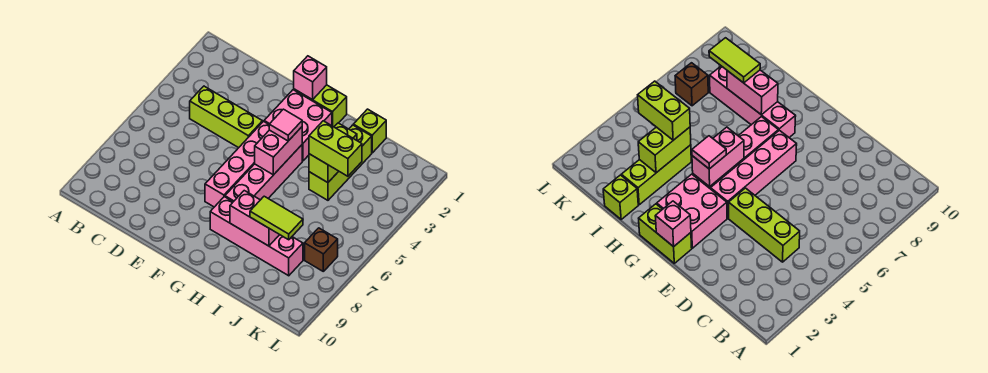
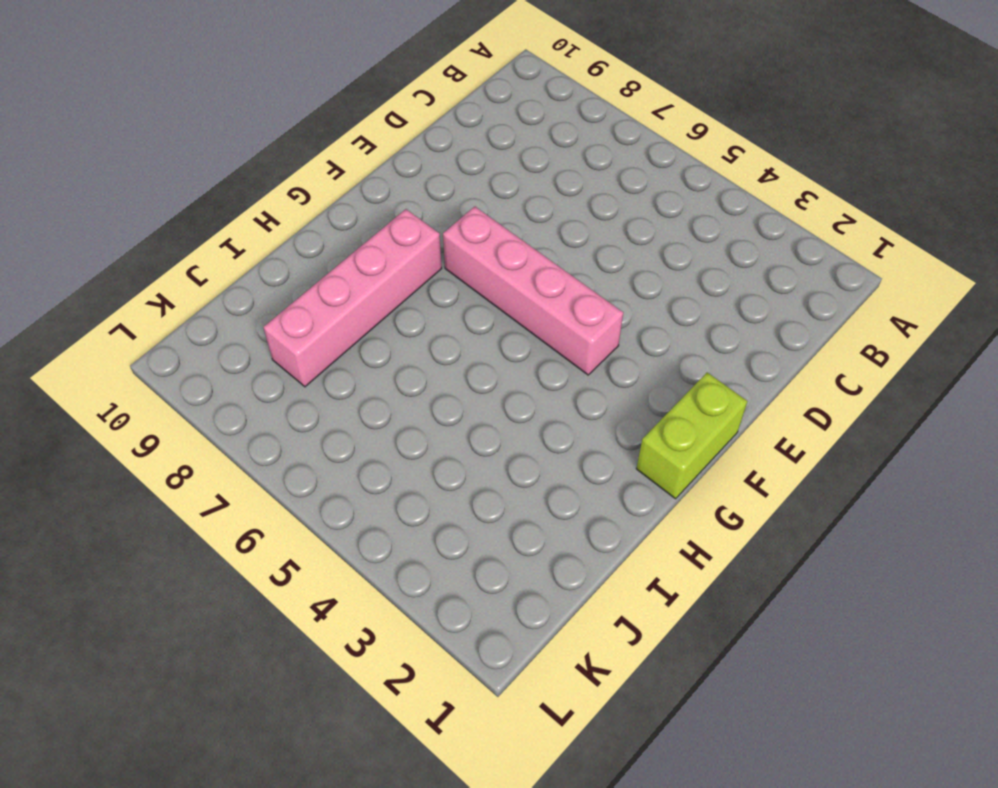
none -> lime 1x3 brick [190,86,263,148]
none -> pink 2x2 brick [264,90,332,161]
none -> pink 1x4 brick [225,145,302,202]

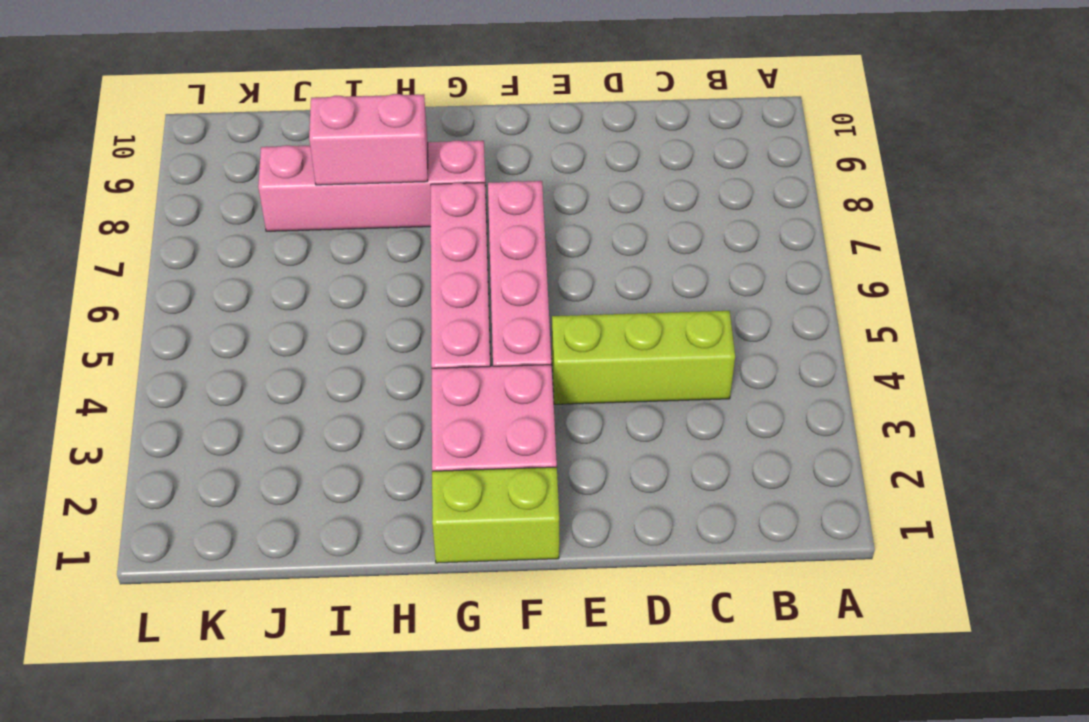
none -> lime 1x1 brick [353,109,386,153]
none -> lime 1x3 brick [309,125,372,200]
none -> brown 1x1 brick [305,228,338,271]

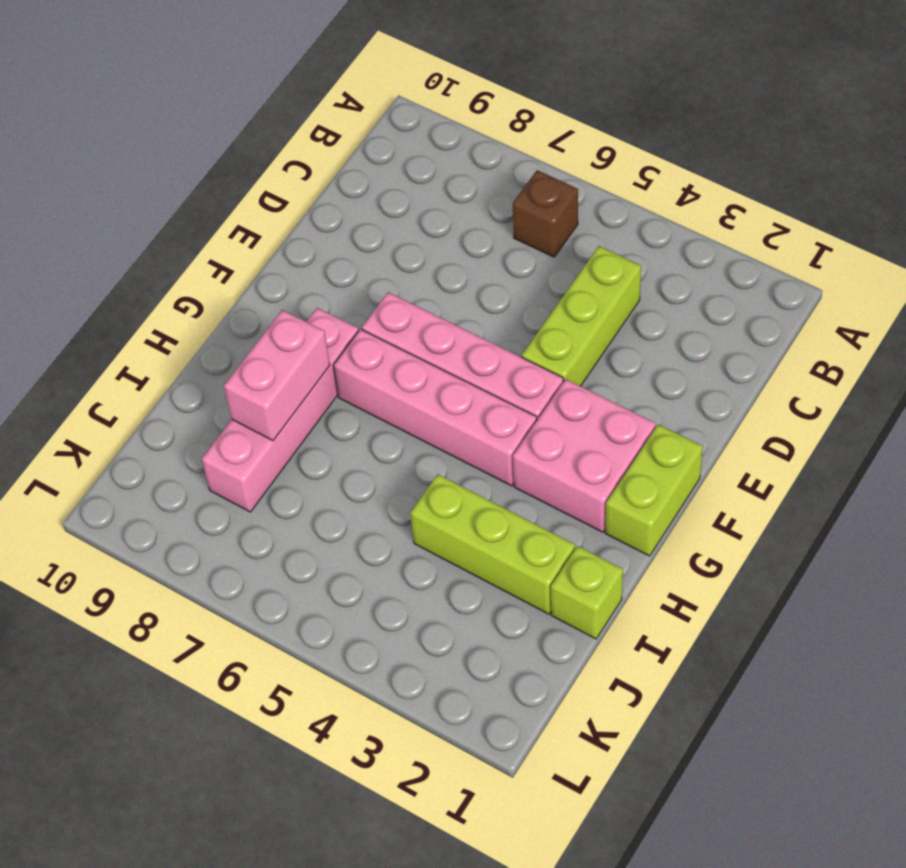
brown 1x1 brick [513,170,578,257] -> brown 1x1 brick moved to [305,228,338,271]
none -> pink 1x1 brick [294,56,327,100]
none -> pink 1x2 brick [255,127,302,175]
none -> lime 1x2 brick [309,123,357,183]

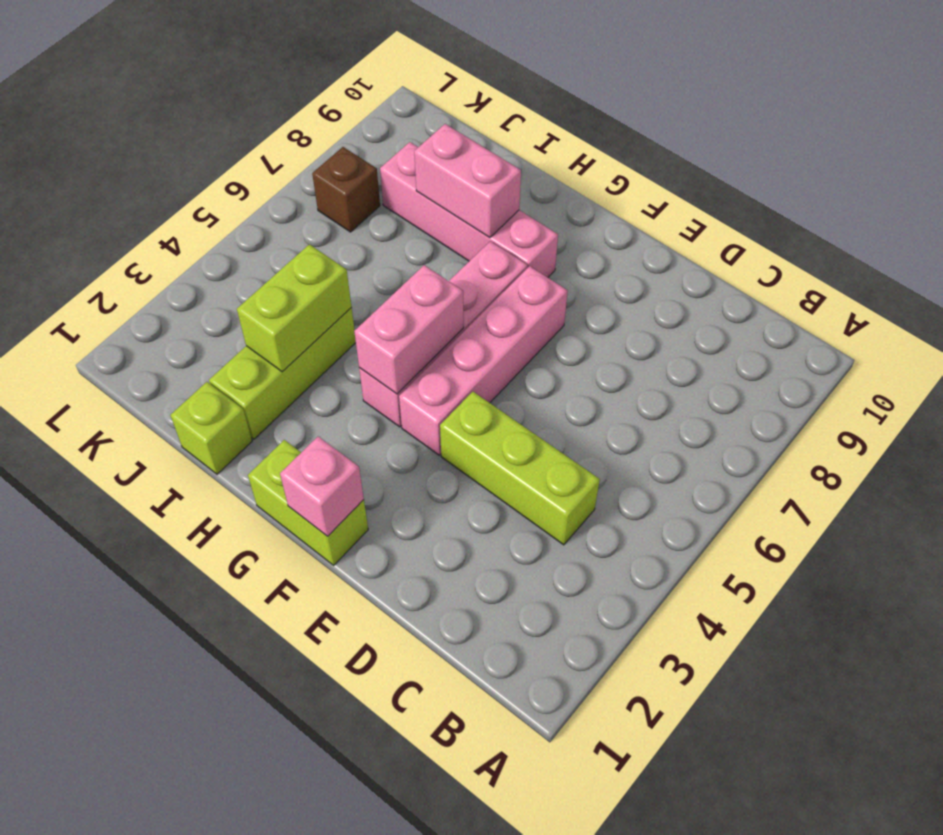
none -> pink 2x2 brick [264,90,332,161]
none -> pink 1x1 tile [269,109,302,141]
none -> lime 1x2 brick [309,121,362,176]

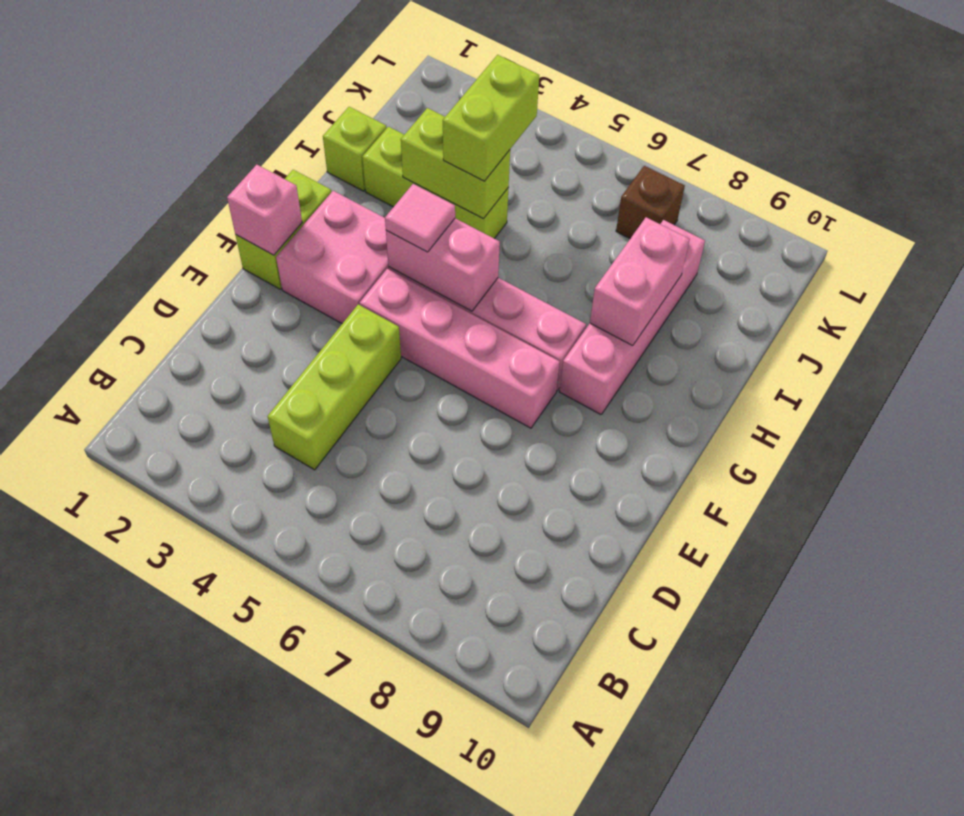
none -> lime 1x2 tile [250,196,303,240]

